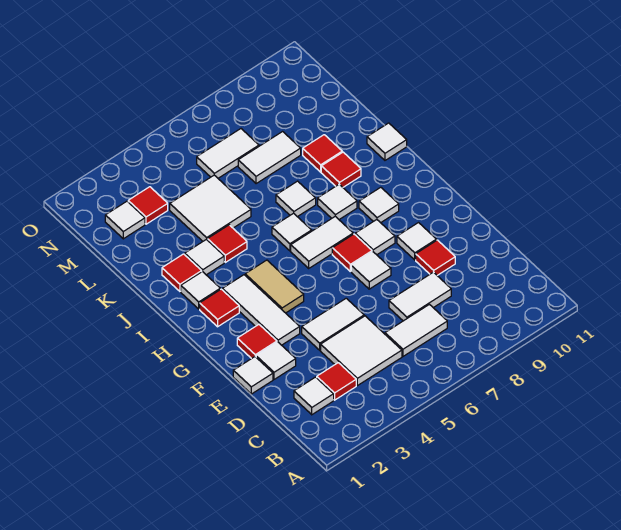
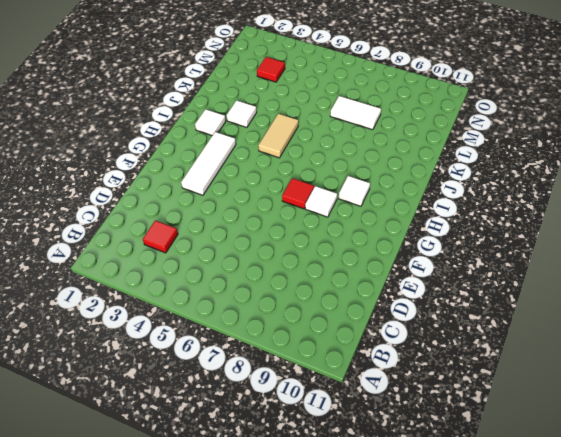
tan 1x2 tile [258,114,298,158] -> tan 1x2 tile moved to [245,260,304,313]
none -> white 1x1 tile [294,377,334,415]
none -> white 2x2 tile [321,316,402,386]
none -> white 1x2 tile [385,304,447,356]
none -> white 1x2 tile [389,272,451,321]

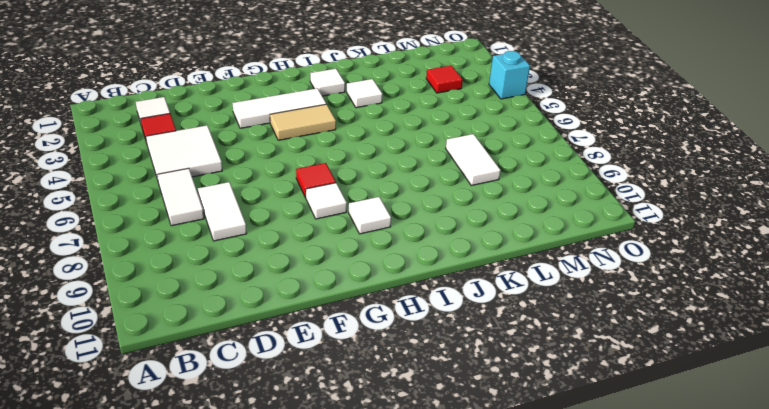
cyan 1x1 brick [489,51,530,99] -> none
none -> white 1x1 tile [233,357,273,394]
none -> white 1x1 tile [256,342,296,379]
none -> white 1x2 tile [302,298,364,350]
none -> red 1x1 tile [416,240,455,275]

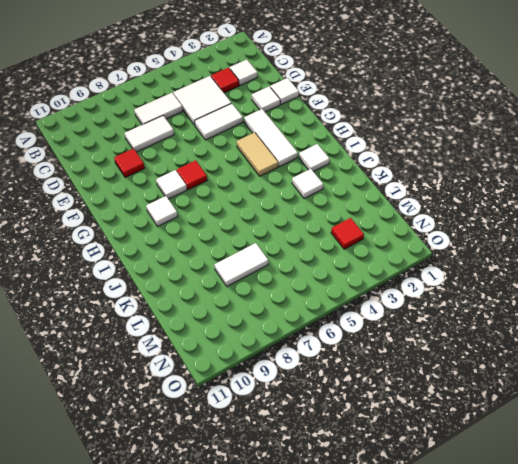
none -> red 1x1 tile [237,325,277,359]
none -> white 1x1 tile [351,252,391,289]
none -> white 1x1 tile [397,223,437,260]
none -> red 1x1 tile [200,289,239,327]

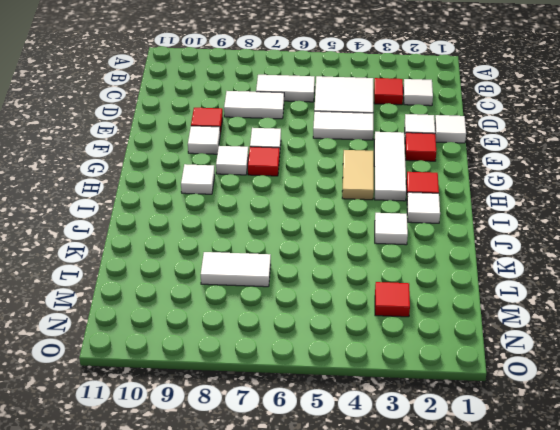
none -> white 1x2 tile [291,216,353,268]
none -> white 1x1 tile [272,213,312,251]
none -> white 1x1 tile [318,184,357,219]
none -> red 1x1 tile [162,254,202,291]

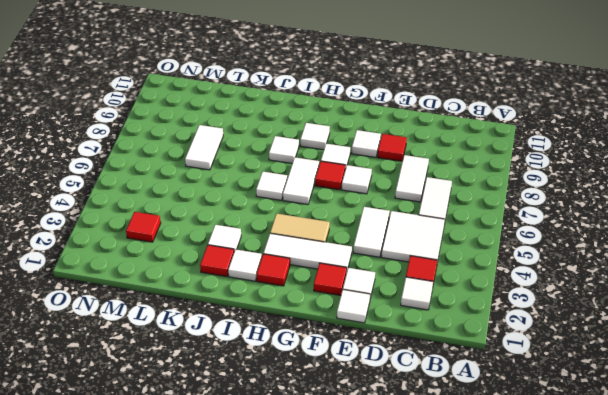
none -> red 1x1 tile [208,225,247,262]
none -> white 1x1 tile [276,181,316,217]
none -> red 1x1 tile [321,152,361,187]
none -> white 1x1 tile [367,123,407,160]

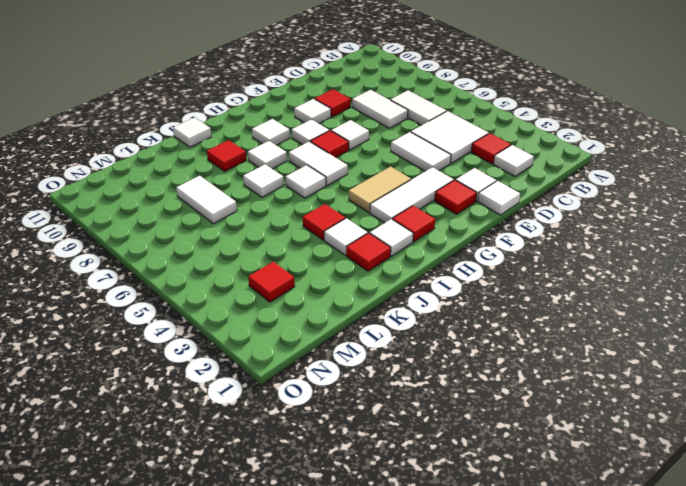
none -> white 2x2 tile [170,175,251,241]
none -> red 1x1 tile [303,135,342,172]
none -> white 1x1 tile [105,201,145,239]
none -> white 1x2 tile [197,129,259,178]

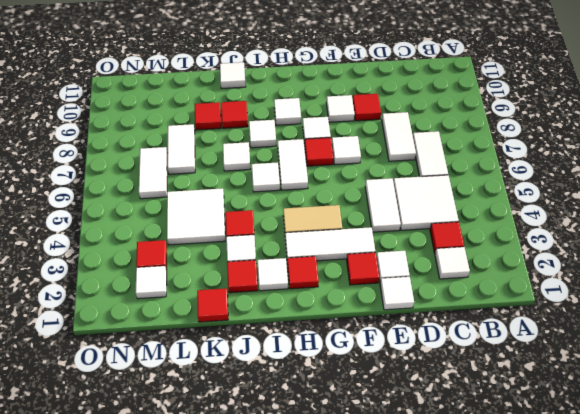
red 1x1 tile [197,288,228,322] -> none

